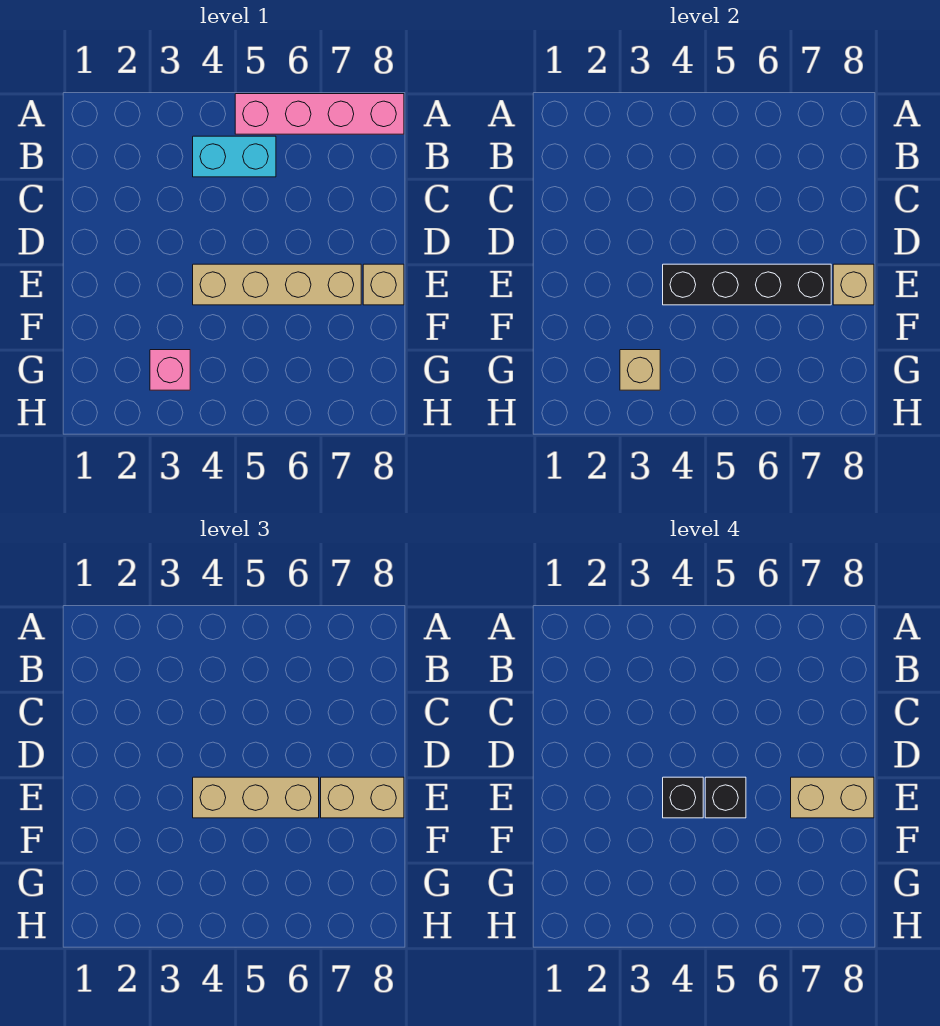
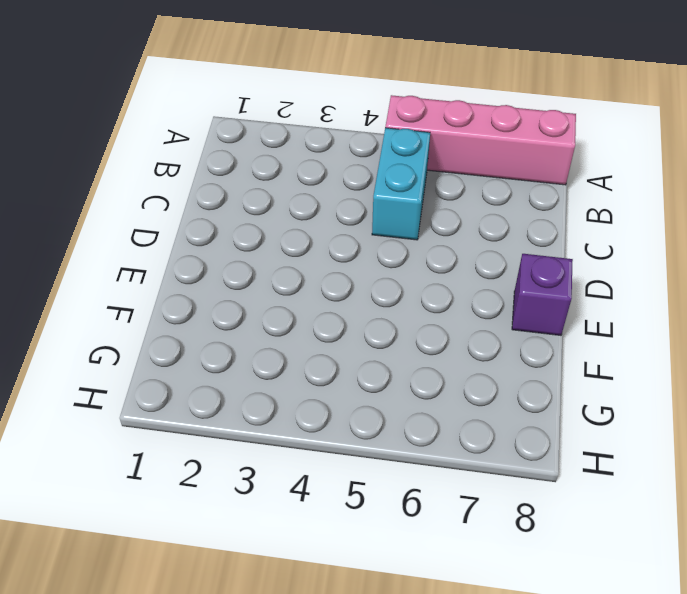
cyan 1x2 brick [372,128,430,240] -> cyan 1x2 brick turned to [193,136,276,177]
purple 1x1 brick [512,254,573,335] -> tan 1x1 brick [363,264,404,305]
none -> tan 1x4 brick [193,264,361,305]
none -> pink 1x1 brick [150,350,190,390]
none -> black 1x4 brick [663,264,831,305]

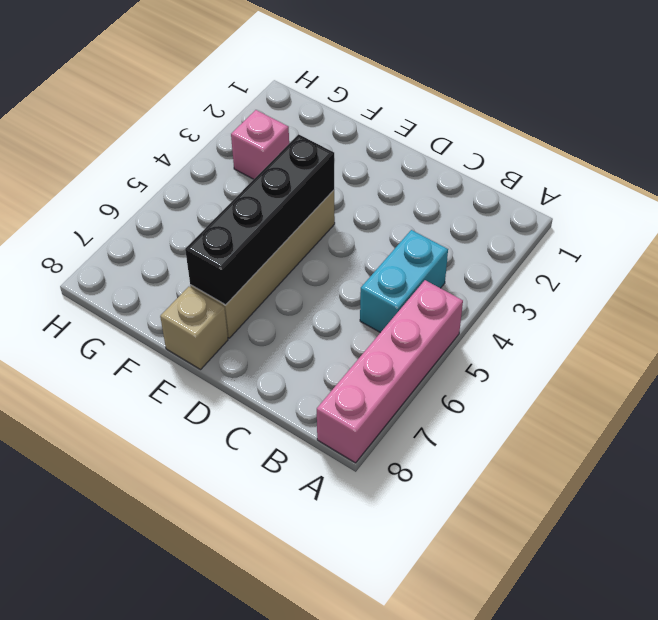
none -> tan 1x1 brick [833,264,874,305]
none -> tan 1x1 brick [620,350,660,390]
none -> tan 1x3 brick [193,777,319,818]

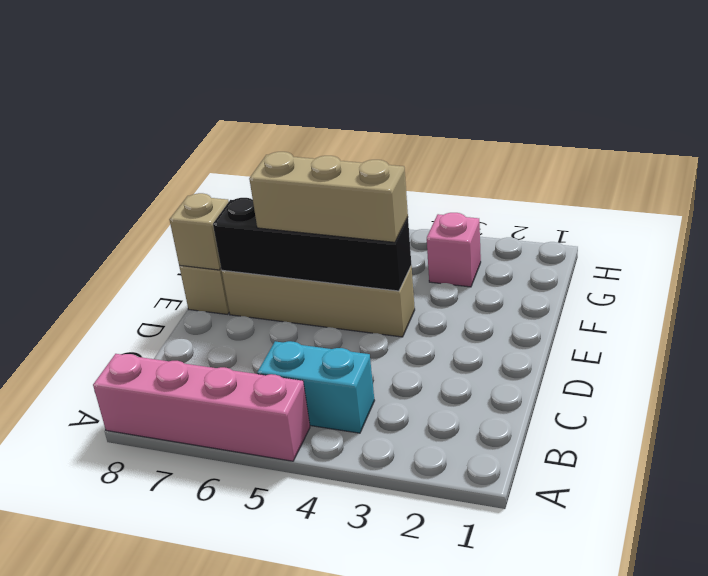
none -> tan 1x1 brick [620,350,660,390]
none -> tan 1x2 brick [321,777,404,818]
none -> black 1x1 brick [663,777,703,818]

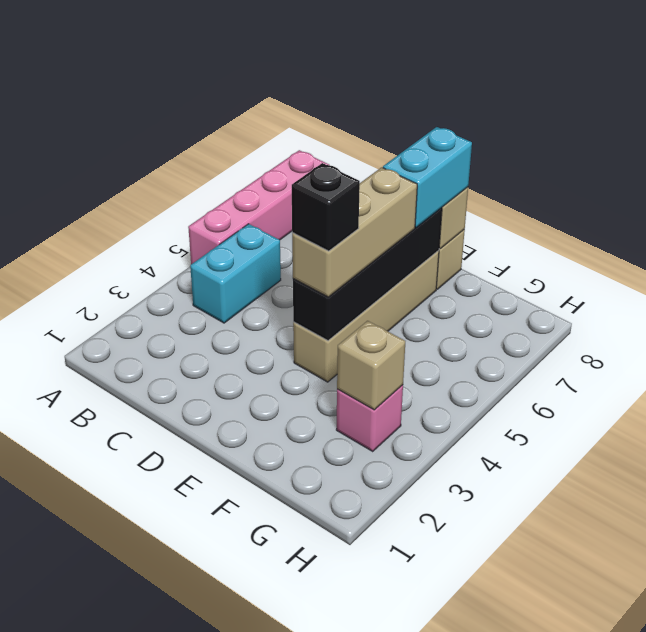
cyan 1x2 brick [383,127,472,227] -> tan 1x2 brick [321,777,404,818]
none -> black 1x1 brick [705,777,746,818]
none -> tan 1x2 brick [791,777,874,818]

